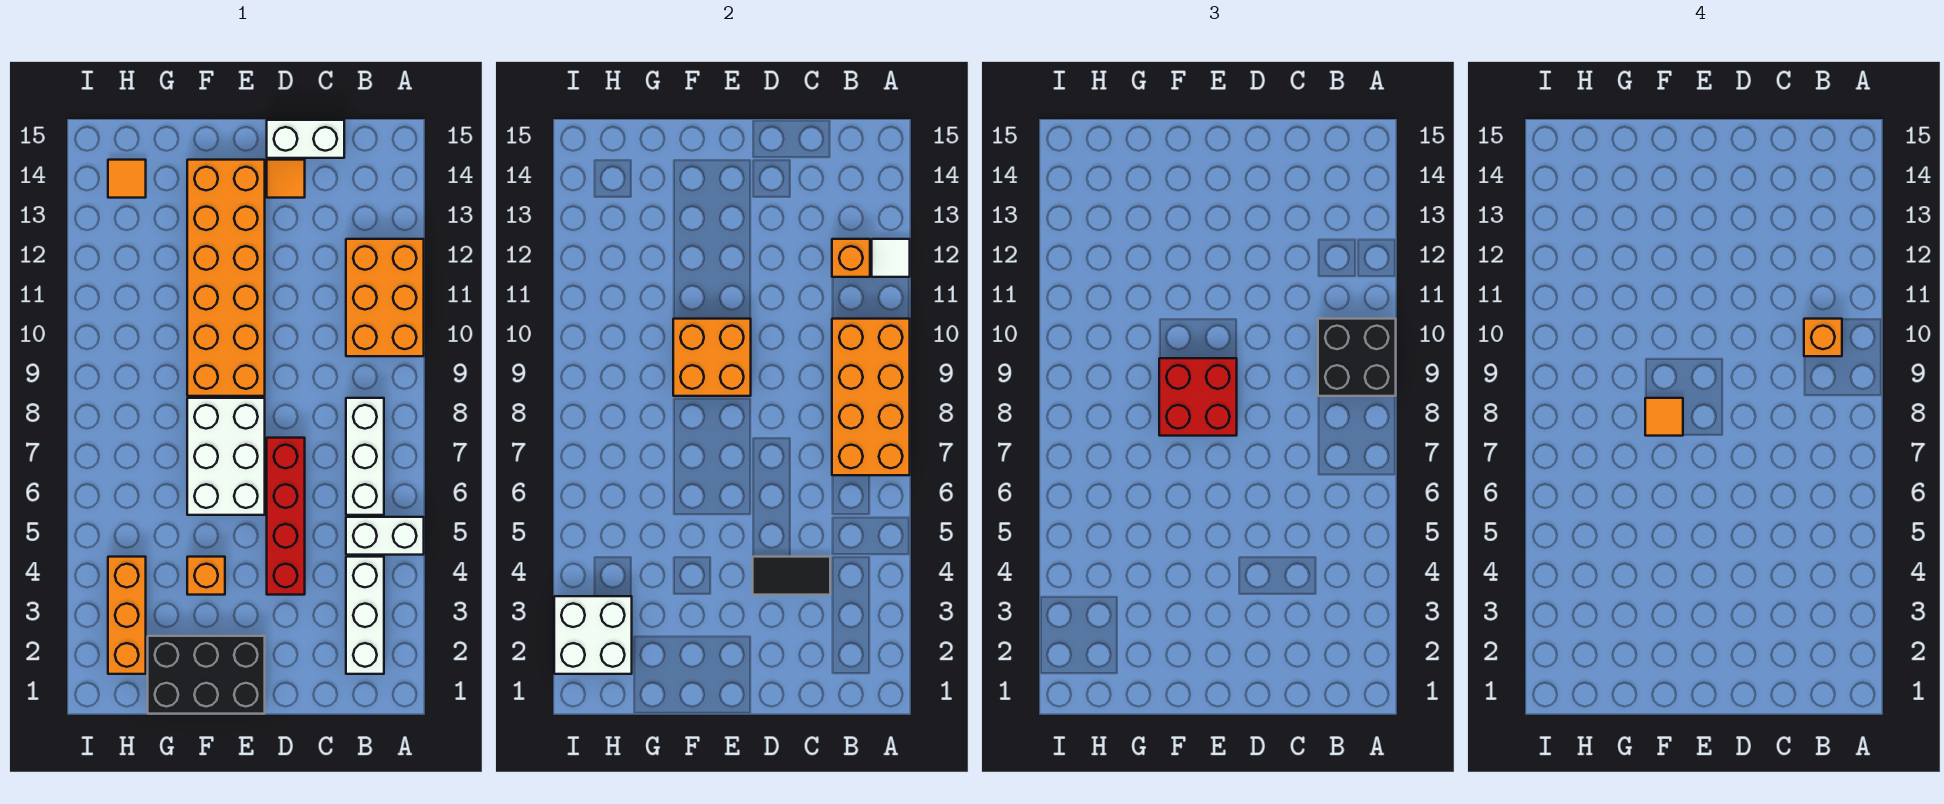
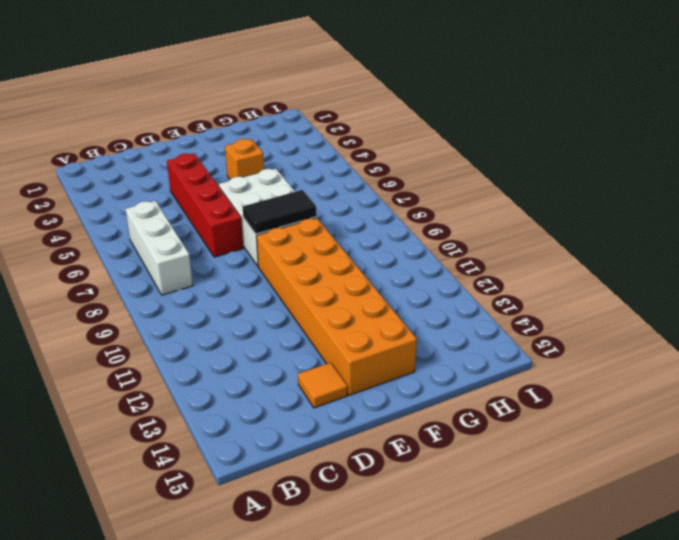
black 1x2 tile [243,190,316,234] -> black 1x2 tile moved to [753,557,830,595]
none -> white 1x2 brick [346,517,424,555]
none -> orange 2x3 brick [346,239,424,356]
none -> white 1x3 brick [346,557,384,674]

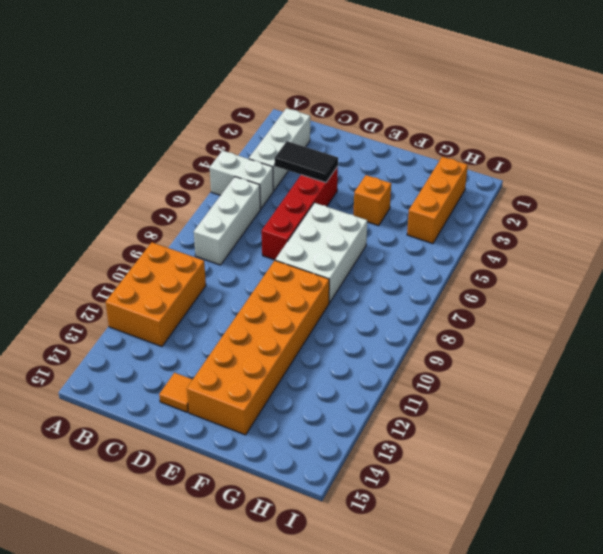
none -> white 1x2 brick [267,120,344,158]
none -> black 2x3 brick [148,636,265,714]
none -> orange 1x1 tile [108,160,146,198]

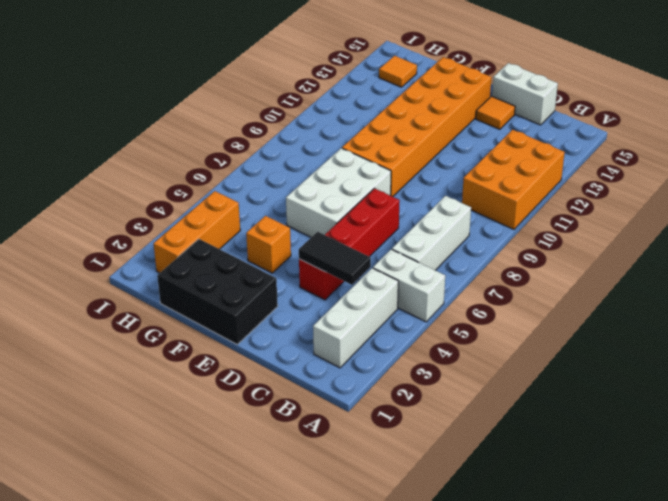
none -> orange 2x4 brick [832,319,910,475]
none -> white 1x1 tile [872,239,910,277]
none -> orange 1x1 brick [832,239,870,277]

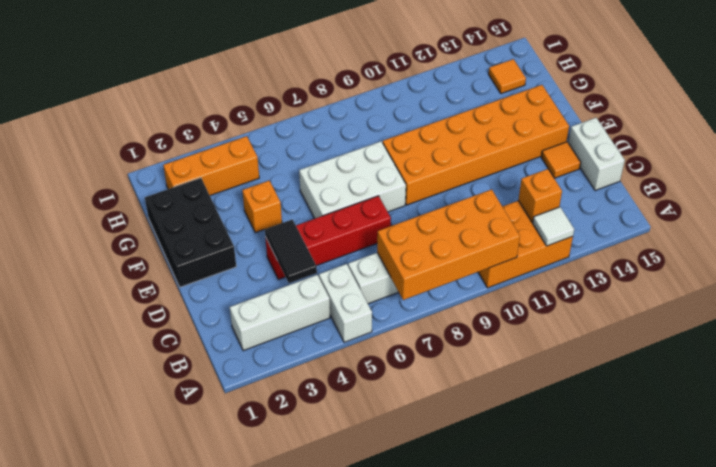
none -> orange 2x2 brick [673,319,751,396]
none -> white 2x2 brick [554,596,632,674]
none -> black 2x2 brick [1318,319,1396,396]

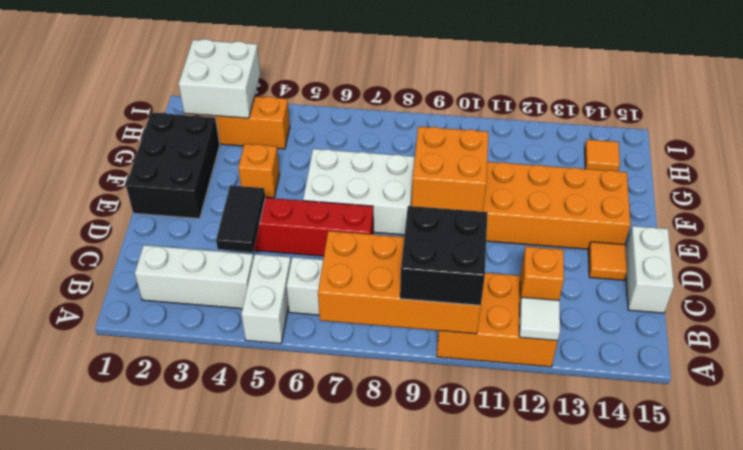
none -> red 2x2 brick [1159,358,1237,436]
none -> orange 1x1 brick [1804,319,1842,356]
none -> orange 1x1 tile [1645,398,1683,436]

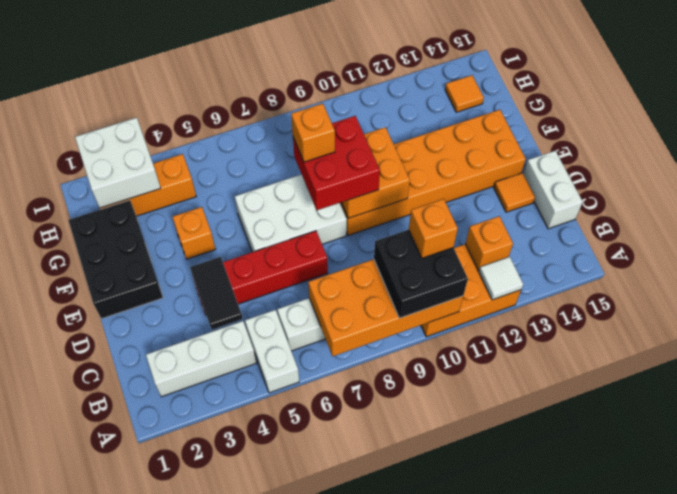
orange 1x1 brick [291,103,335,162] -> orange 1x1 tile [1645,398,1683,436]

